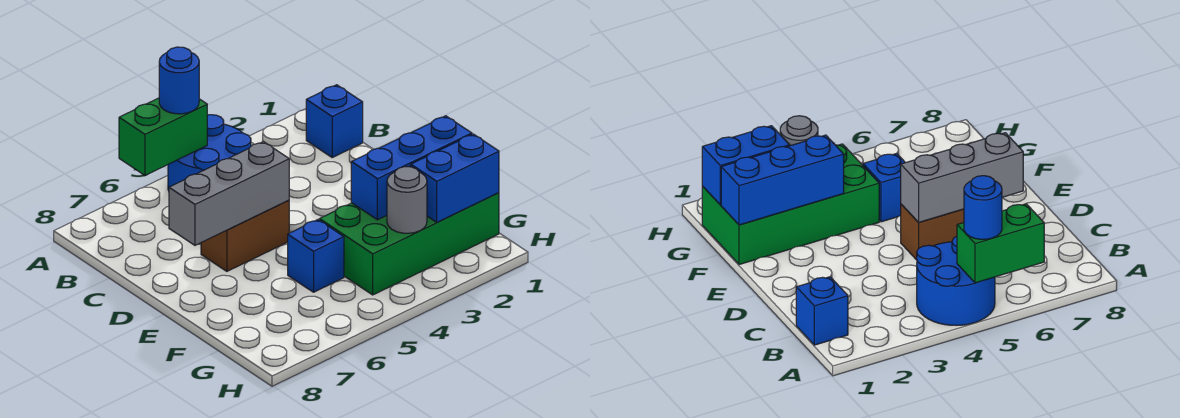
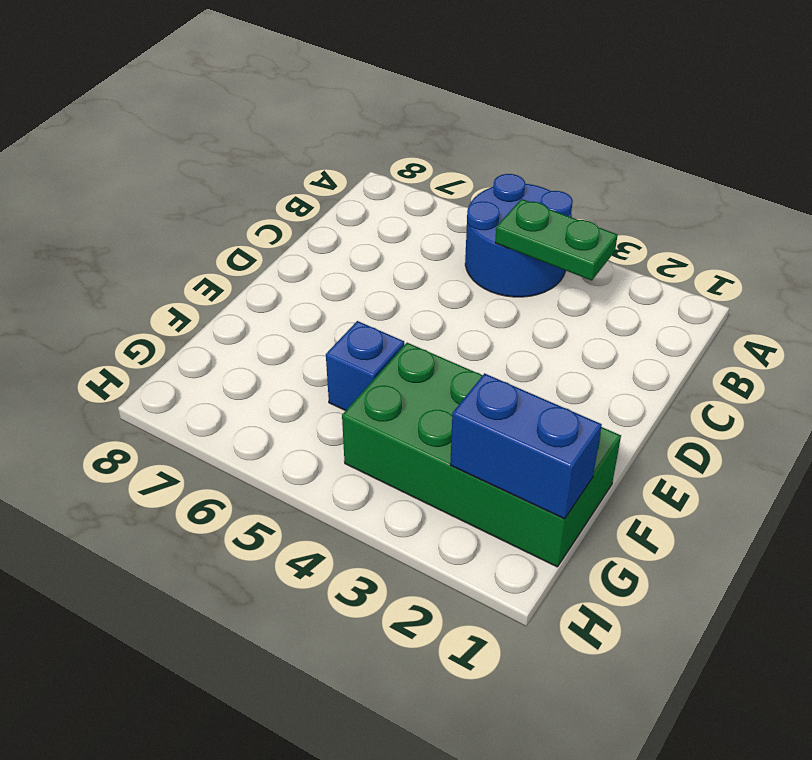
green 1x2 plate [495,199,618,281] -> none
none -> blue 1x1 brick [306,85,363,157]
none -> brown 1x2 brick [201,200,289,271]

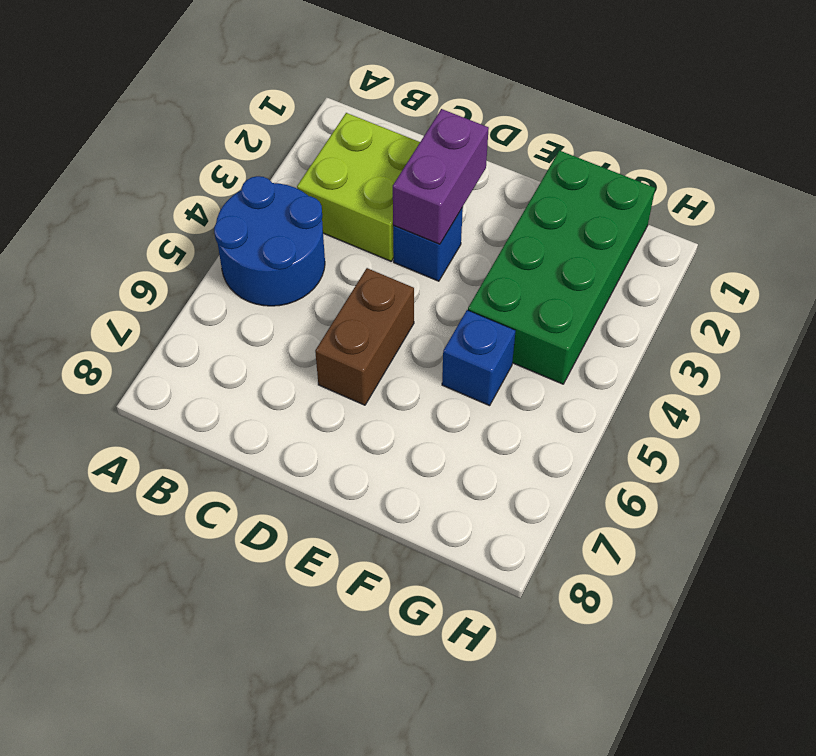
lime 2x2 brick [297,113,420,261] -> none
purple 1x2 brick [393,109,489,244] -> none
blue 1x1 brick [393,208,463,281] -> blue 1x1 brick moved to [306,85,363,157]
none -> green 1x2 brick [119,98,207,175]
none -> grey 1x3 brick [169,142,289,245]

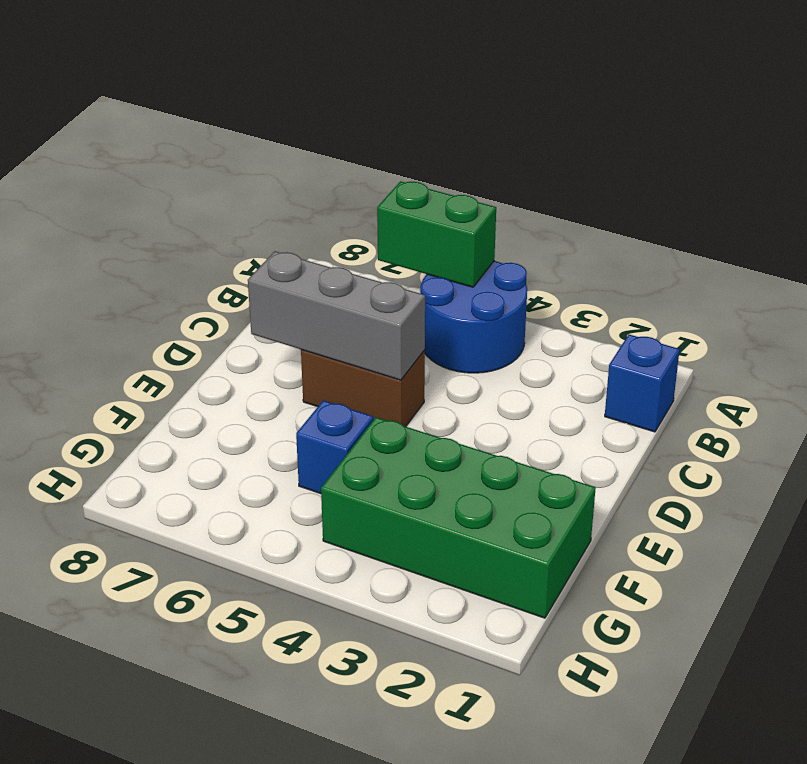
none -> blue 1x3 brick [351,116,472,220]
none -> blue 1x2 brick [411,134,499,222]

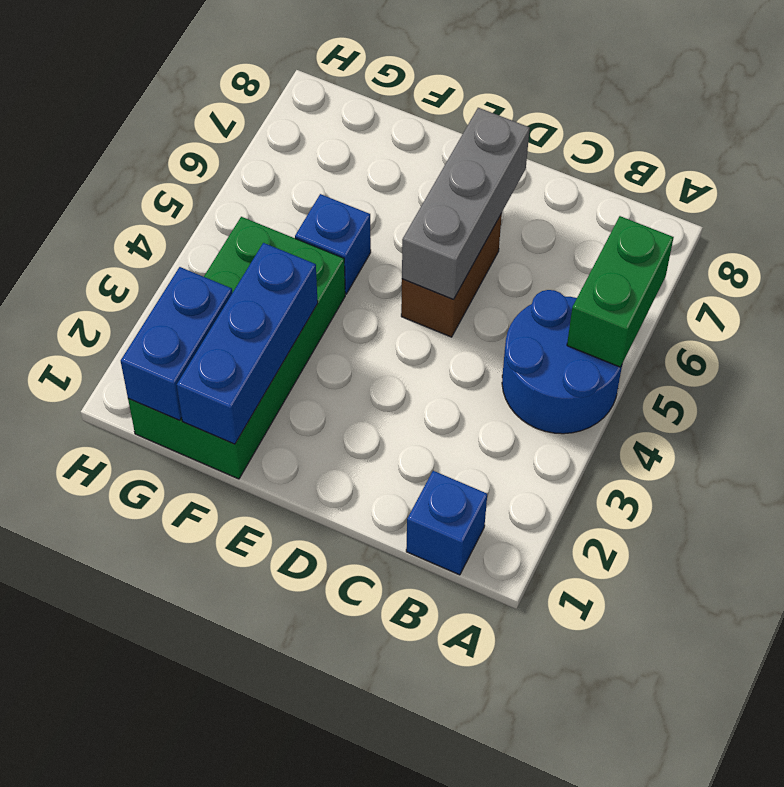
none -> grey 1x1 round brick [387,167,427,233]
none -> blue 1x1 round brick [159,47,199,114]

